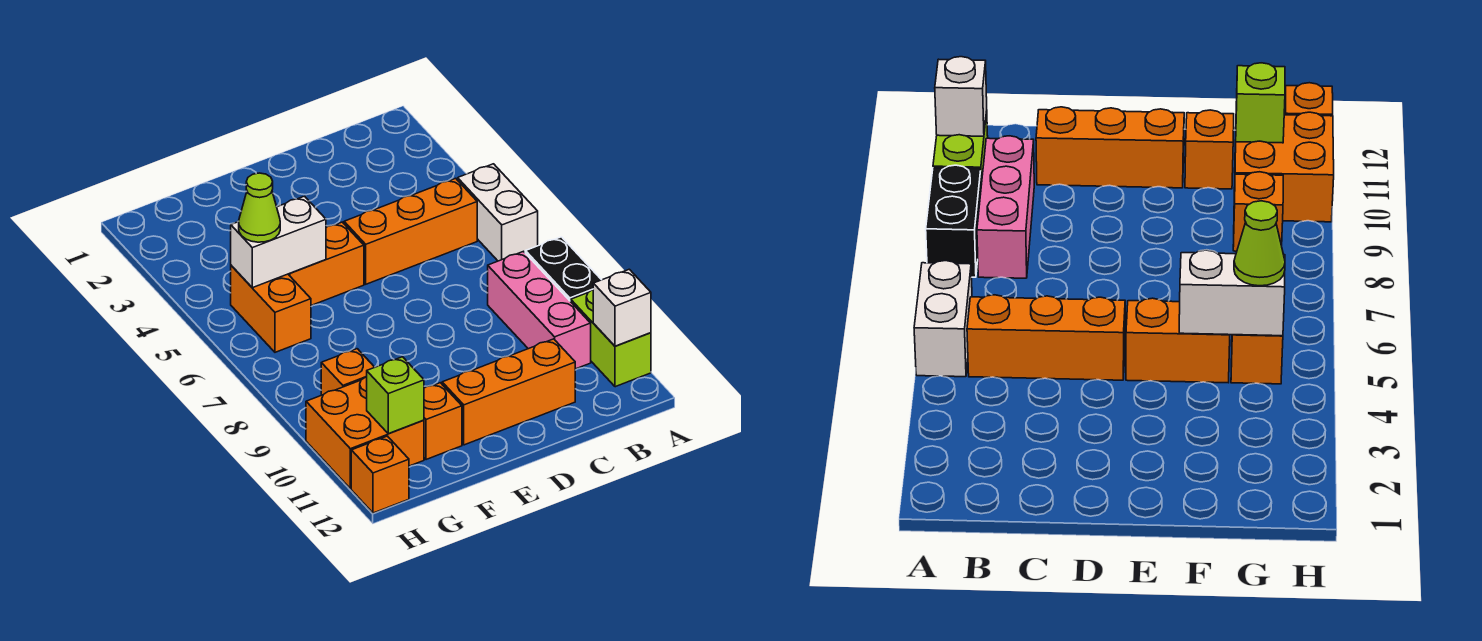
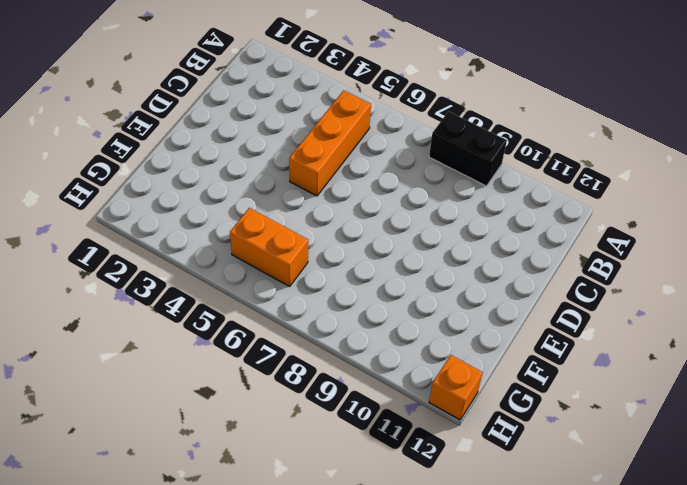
none -> white 1x2 brick [458,164,538,261]
none -> lime 1x2 brick [571,290,651,387]
none -> pink 1x3 brick [488,251,591,369]

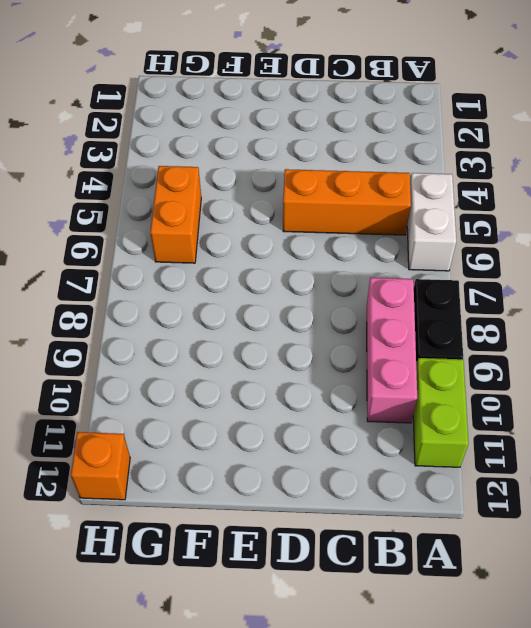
none -> orange 1x3 brick [442,339,575,445]
none -> orange 1x2 brick [288,222,364,305]
none -> orange 1x1 brick [424,383,462,460]

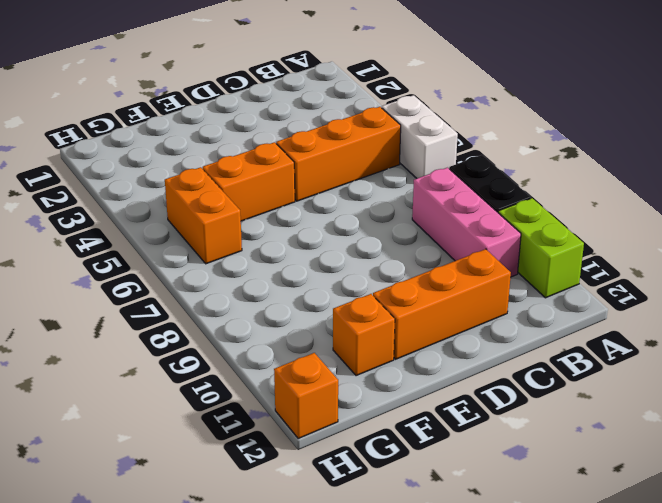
none -> orange 1x1 brick [321,349,375,395]
none -> orange 2x2 brick [306,377,424,489]
none -> white 1x1 brick [593,269,651,346]

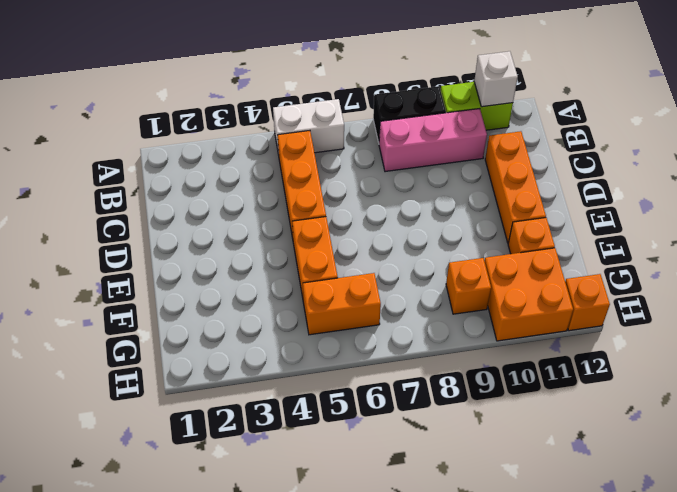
none -> white 1x2 brick [231,196,326,288]
none -> lime 1x1 brick [366,357,424,434]
none -> lime 1x1 cone [238,173,280,242]

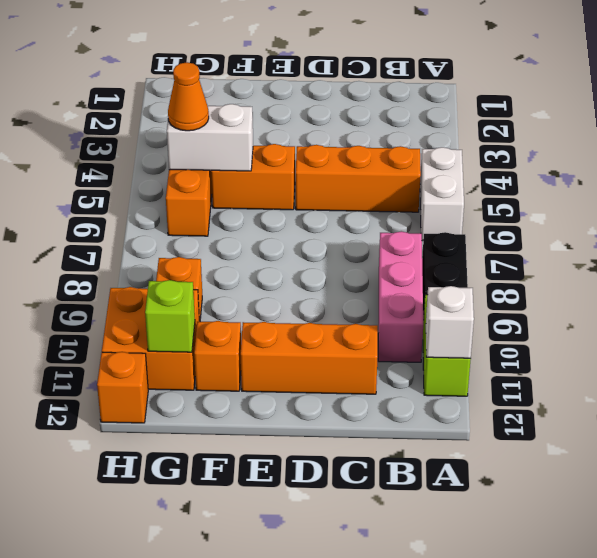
orange 1x1 cone [168,62,209,131] -> lime 1x1 cone [238,173,280,242]

